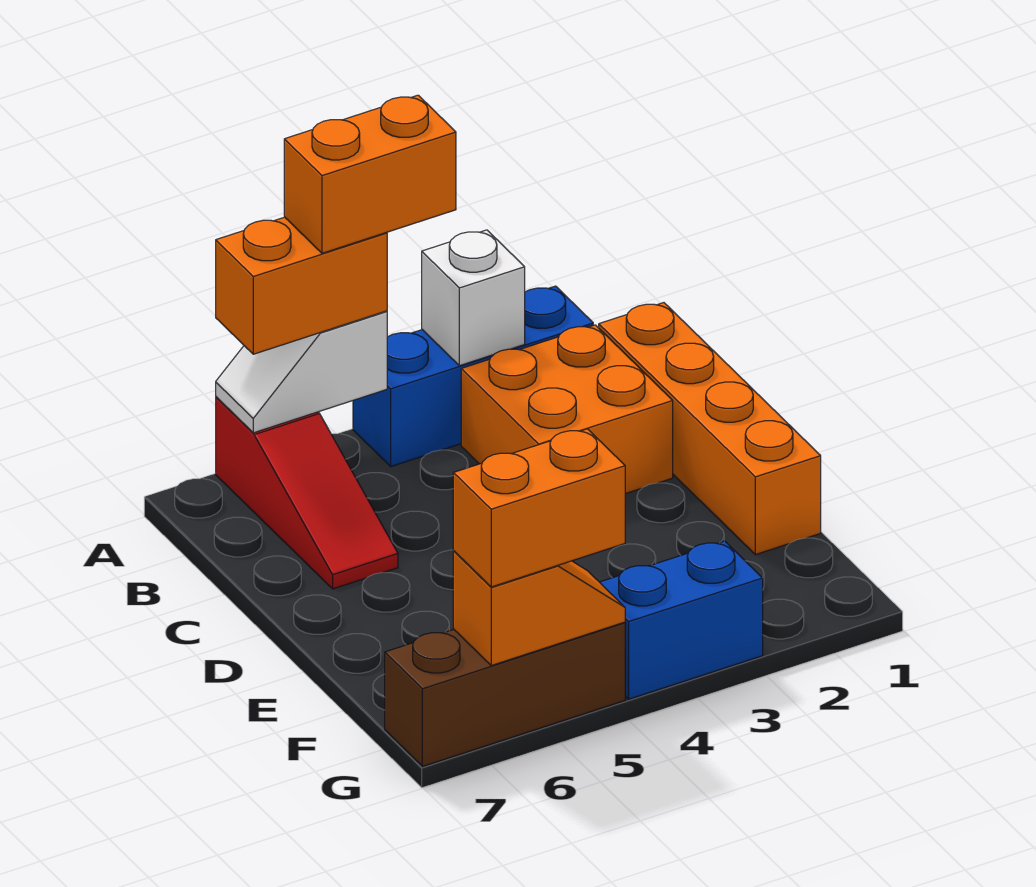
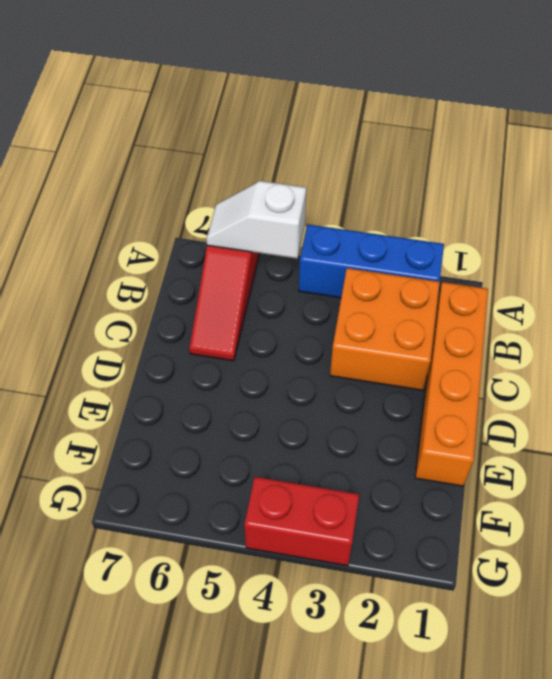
red 1x2 brick [244,477,359,566] -> blue 1x2 brick [600,541,763,699]
none -> brown 1x3 brick [385,622,625,767]
none -> white 1x1 brick [422,230,525,366]
none -> orange 1x2 slope [453,551,625,666]

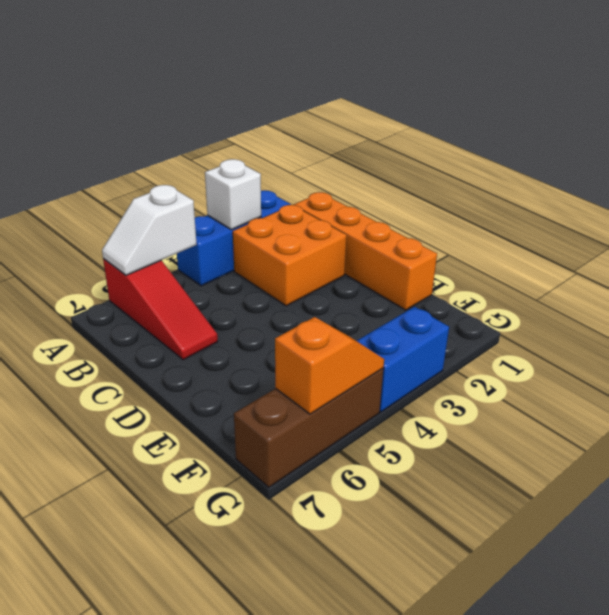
none -> orange 1x2 brick [216,217,387,354]
none -> orange 1x2 brick [453,429,625,587]
none -> orange 1x2 brick [284,95,456,253]

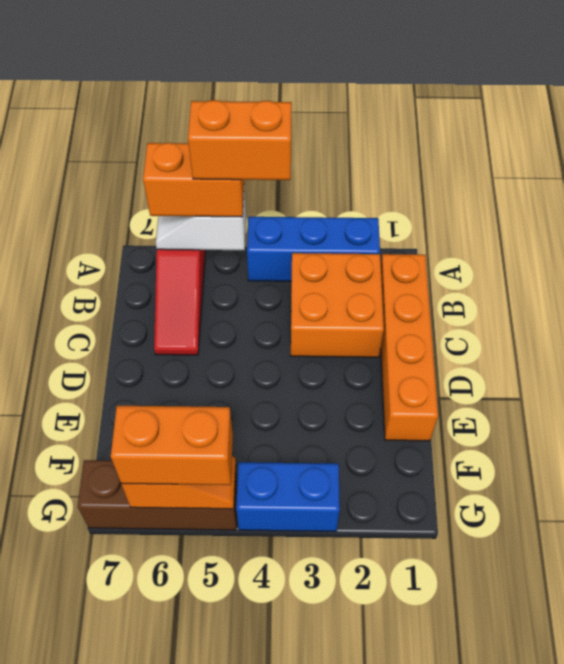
none -> white 1x1 brick [422,230,525,366]

